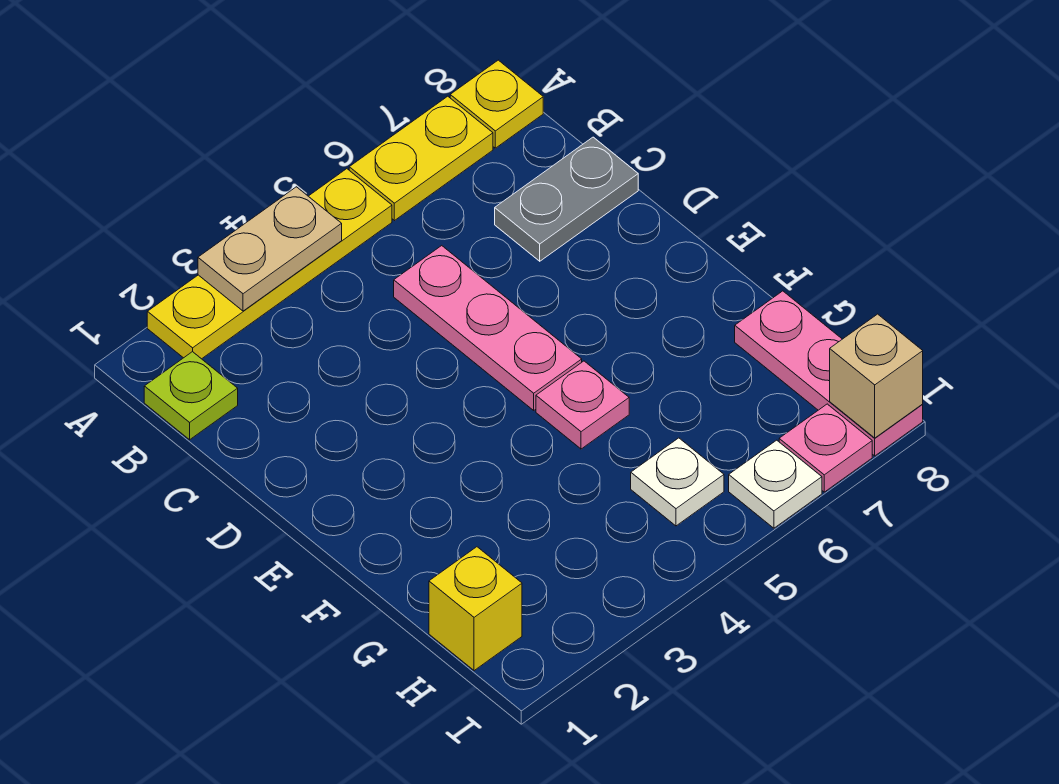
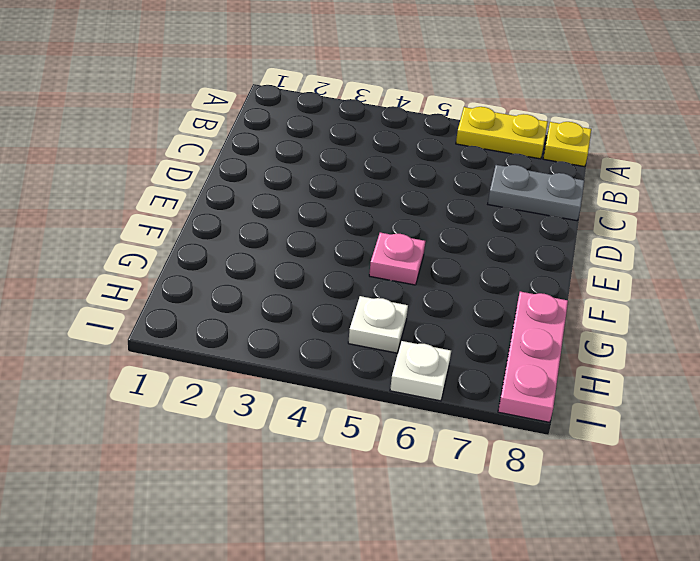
none -> yellow 1x4 plate [147,169,392,359]
none -> lime 1x1 plate [144,352,238,440]
none -> pink 1x3 plate [394,246,582,410]

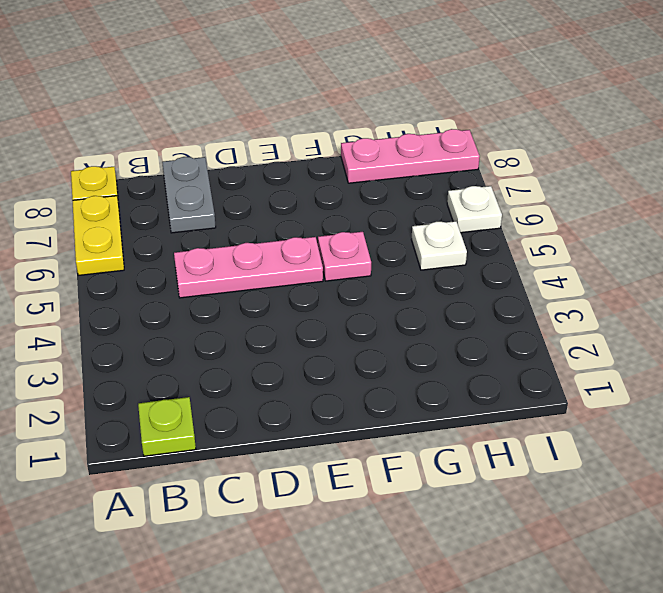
none -> yellow 1x4 plate [147,169,392,359]
none -> yellow 1x1 brick [429,547,522,671]
none -> pink 1x1 plate [779,404,872,492]

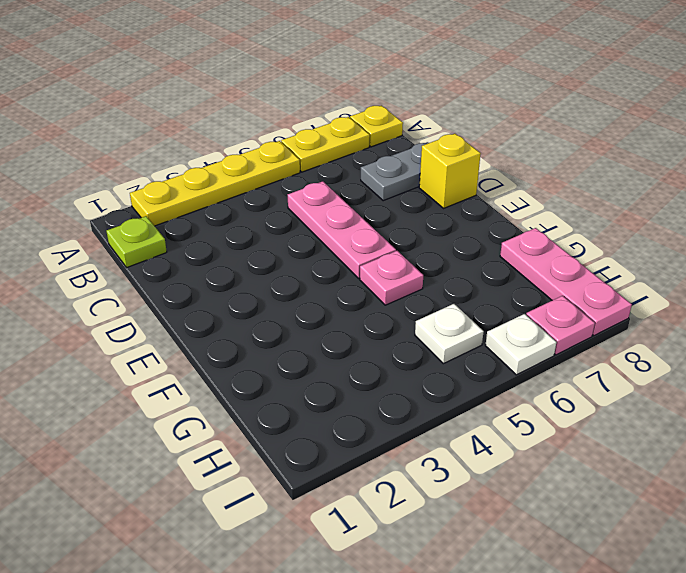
yellow 1x1 brick [419,134,481,208] -> yellow 1x1 brick moved to [429,547,522,671]
none -> tan 1x2 plate [198,187,342,311]
none -> tan 1x1 brick [830,314,923,438]

